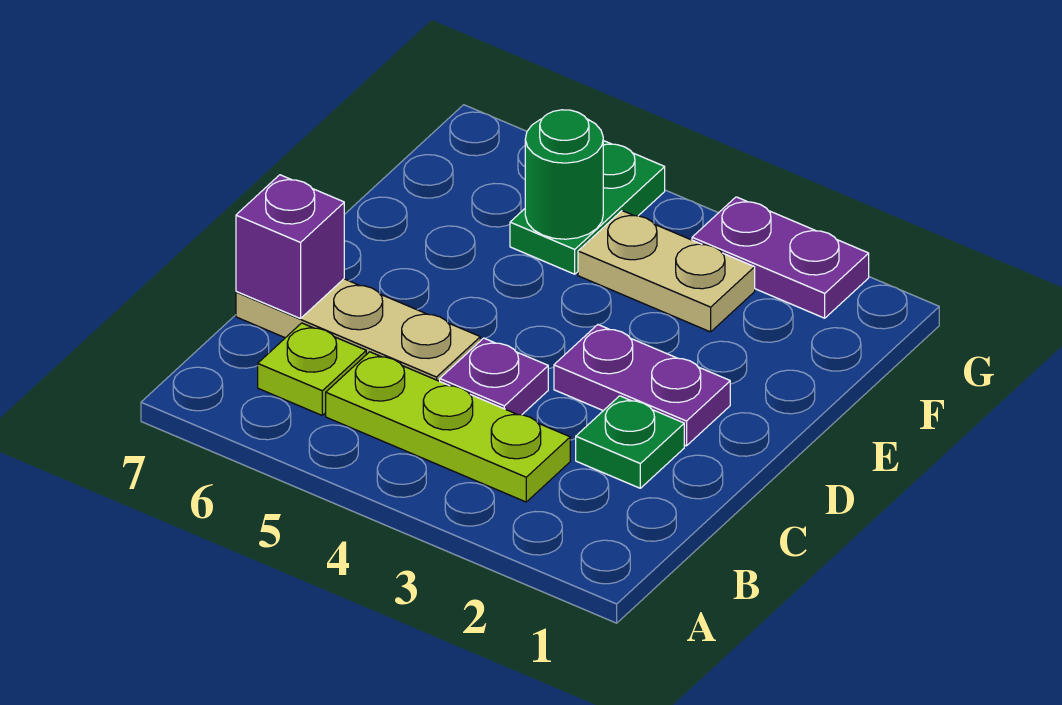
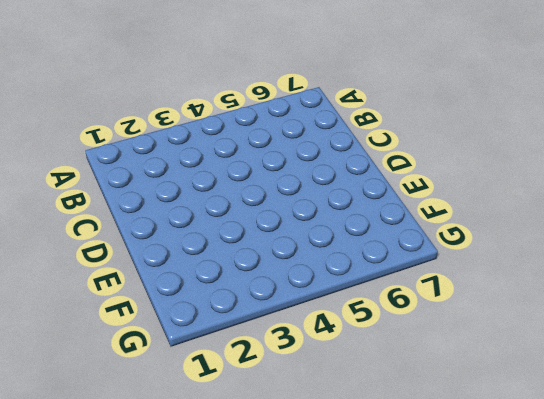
none -> lime 1x3 plate [326,352,570,502]
none -> lime 1x1 plate [258,323,366,415]

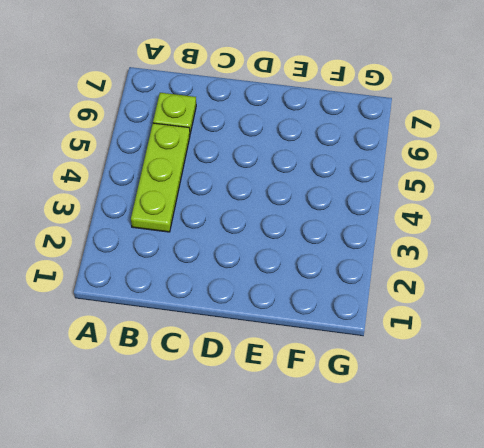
none -> green 1x1 plate [576,396,684,488]
none -> purple 1x1 plate [440,338,548,415]

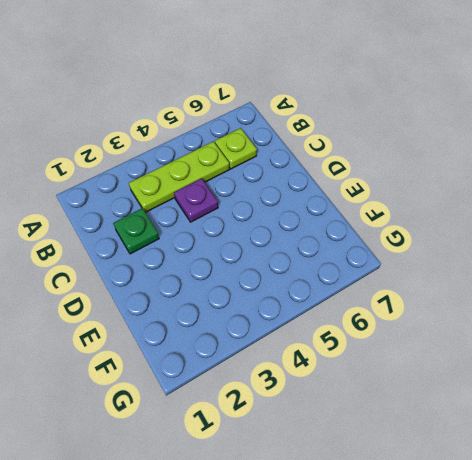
none -> tan 1x3 plate [236,279,480,381]
none -> purple 1x2 plate [554,325,730,446]

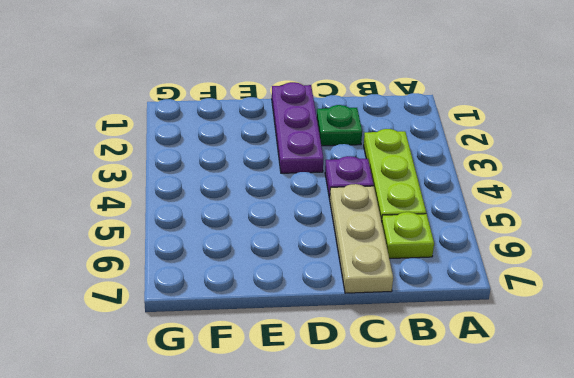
purple 1x3 plate [272,82,323,173] -> purple 1x2 plate [554,325,730,446]
none -> tan 1x2 plate [578,211,755,332]
none -> green 1x2 plate [510,141,665,274]

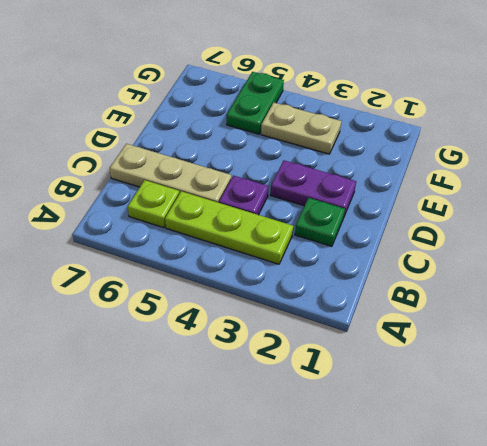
none -> purple 1x2 plate [692,197,869,318]
none -> purple 1x1 brick [236,175,344,319]

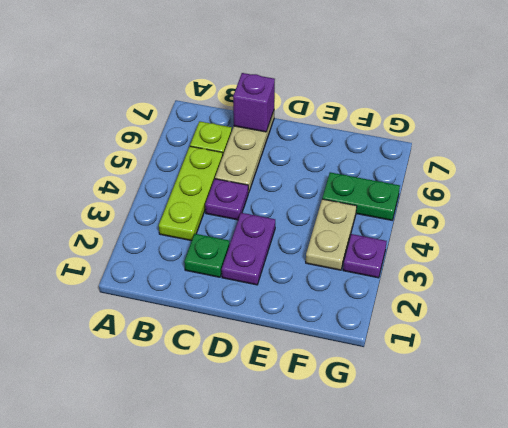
purple 1x1 plate [343,234,387,278] -> purple 1x2 plate [692,197,869,318]
none -> green 1x1 round brick [525,110,603,239]

